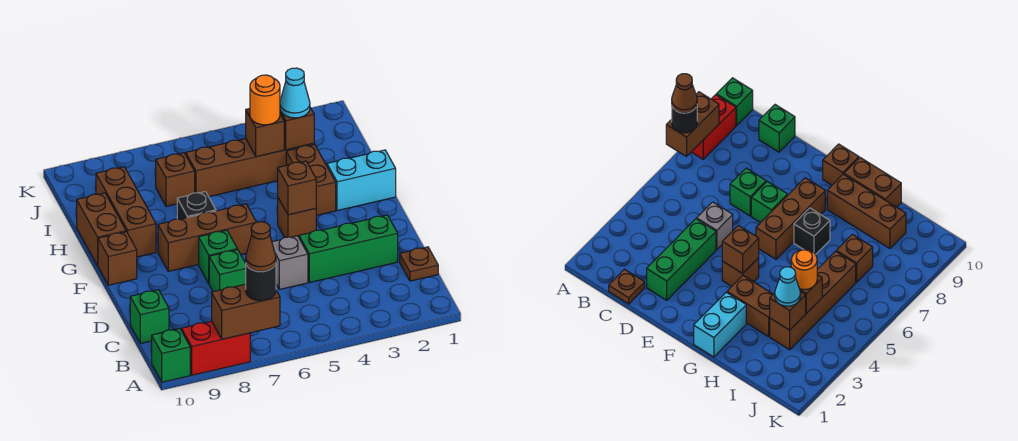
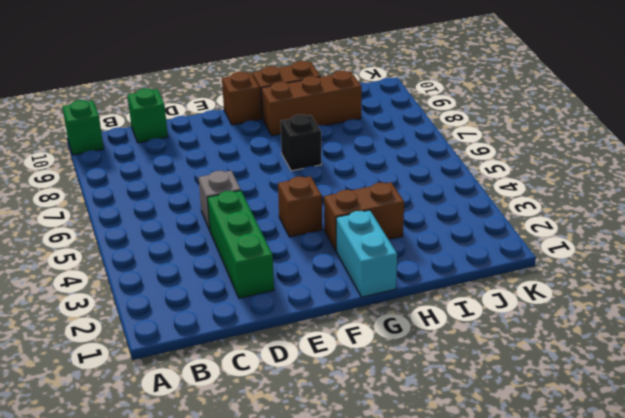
none -> red 1x2 brick [182,321,250,375]
none -> brown 1x1 plate [400,247,438,281]
none -> green 1x1 brick [209,250,246,292]

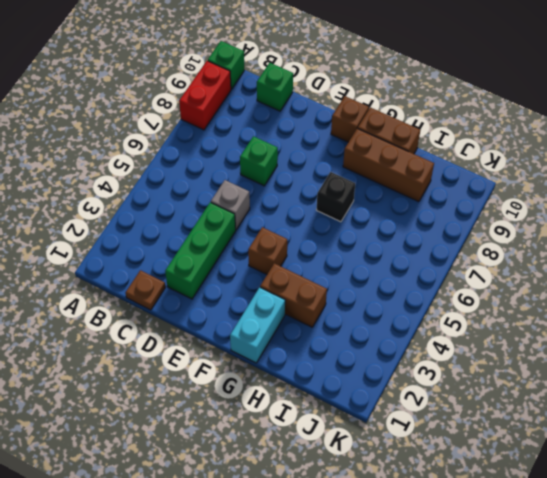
none -> green 1x1 brick [199,230,237,283]
none -> brown 1x3 brick [158,204,256,271]
none -> brown 1x4 brick [185,139,314,196]

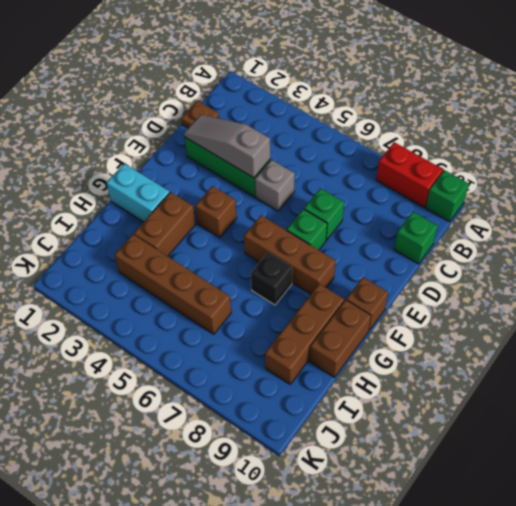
grey 1x3 slope [184,115,270,178] -> none
none -> brown 1x1 brick [156,153,195,206]
none -> brown 1x2 brick [212,284,280,339]
none -> brown 1x1 brick [278,161,316,215]

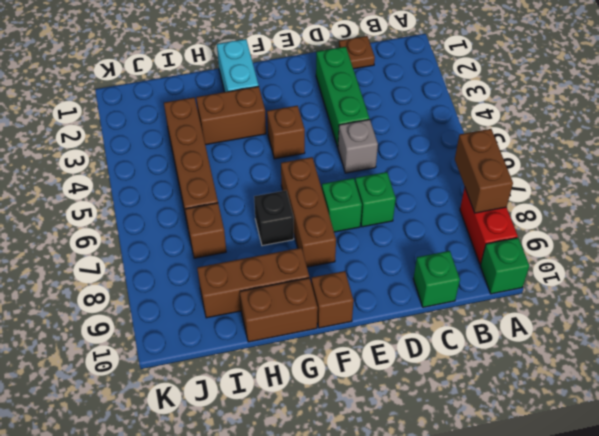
none -> brown 1x1 brick [278,161,316,215]
none -> brown 1x1 brick [280,108,314,150]
none -> brown 1x1 brick [246,109,284,157]

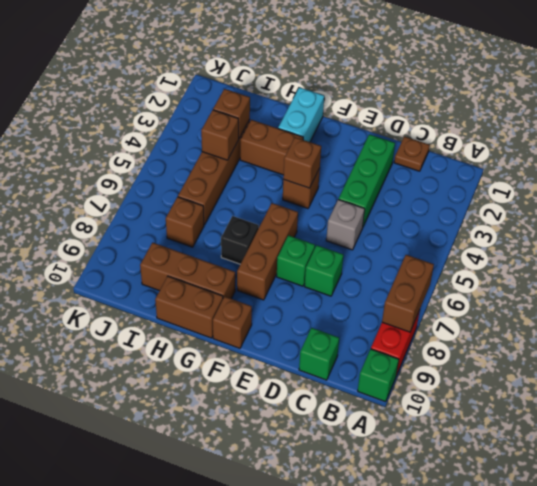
none -> black 1x1 round brick [246,264,276,301]
none -> cyan 1x1 cone [280,68,310,118]
none -> orange 1x1 round brick [250,75,280,125]

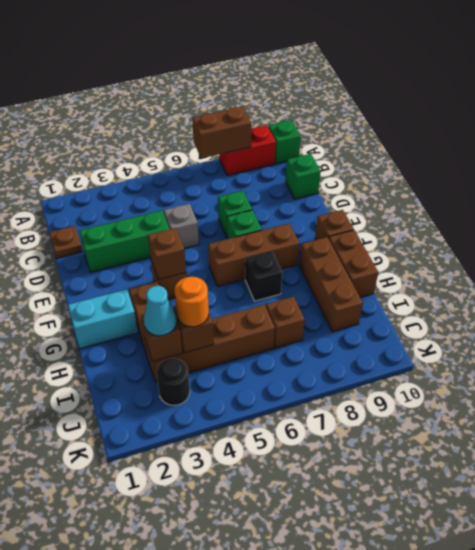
black 1x1 round brick [156,358,190,405] -> black 1x1 round brick moved to [246,264,276,301]
none -> brown 1x1 cone [246,222,276,272]

